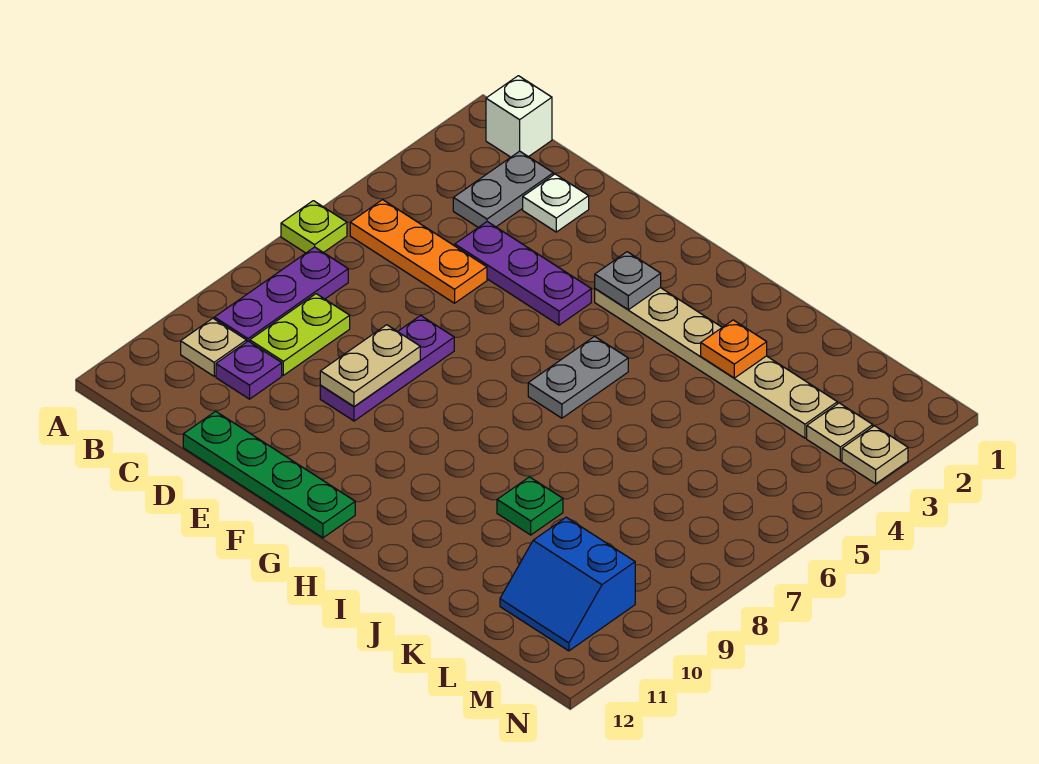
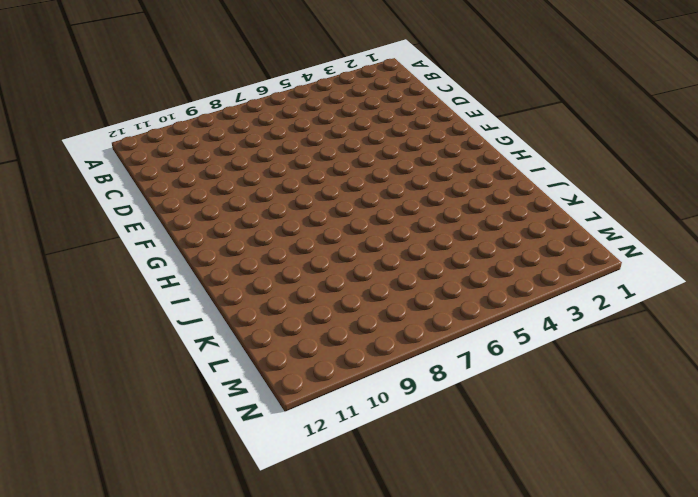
none -> lime 1x1 plate [281,201,347,253]
none -> white 1x1 brick [486,76,552,157]
none -> orange 1x3 plate [350,200,487,303]

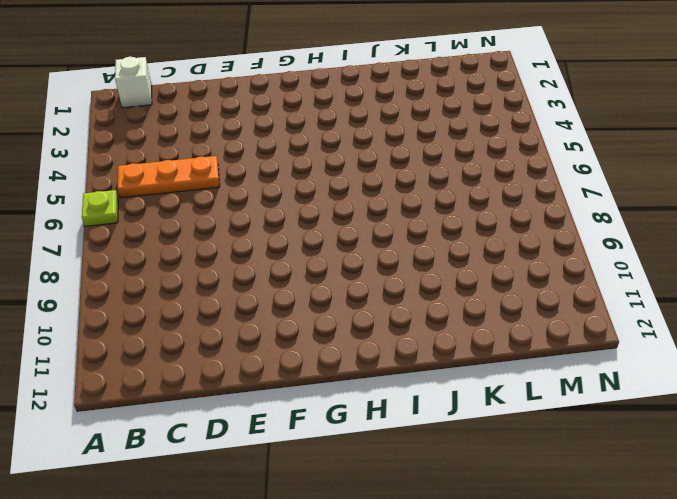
none -> purple 1x3 plate [214,247,348,342]
none -> tan 1x1 plate [181,318,246,376]
none -> grey 1x2 plate [453,151,553,227]

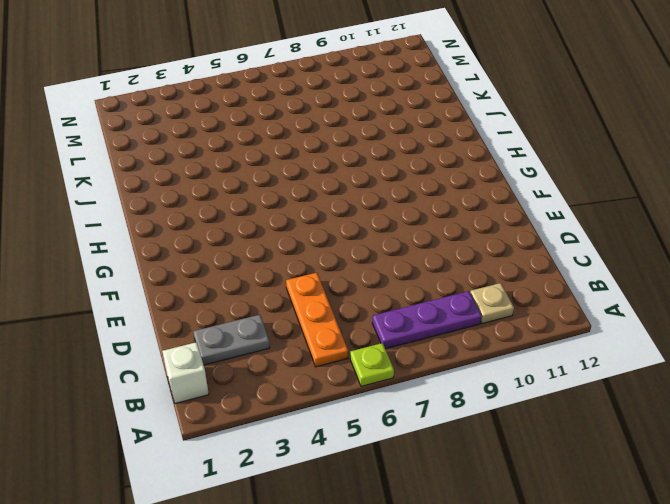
none -> lime 1x2 plate [250,294,350,375]
none -> purple 1x1 plate [216,341,282,399]
none -> white 1x1 plate [523,174,589,232]

